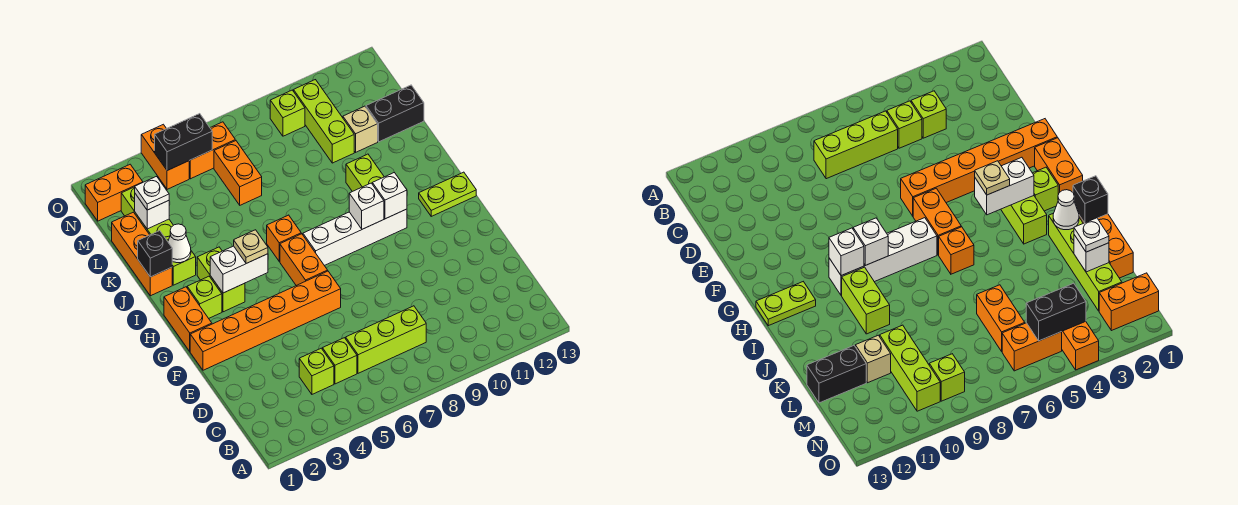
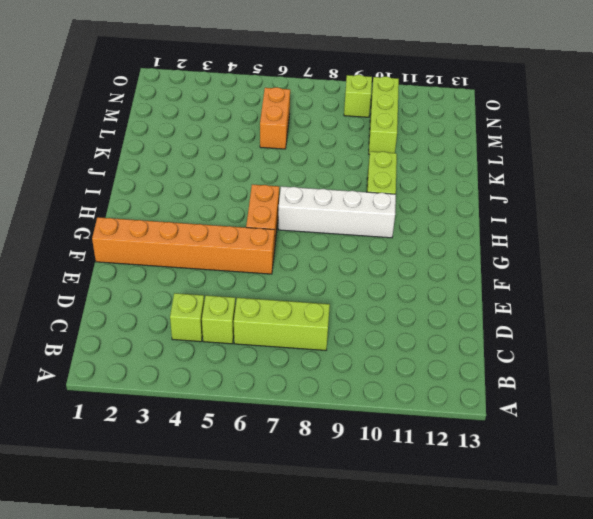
none -> orange 1x2 brick [164,287,212,351]
none -> lime 1x1 brick [187,276,222,318]
none -> lime 1x2 brick [197,247,245,312]
none -> lime 1x2 plate [419,172,476,216]

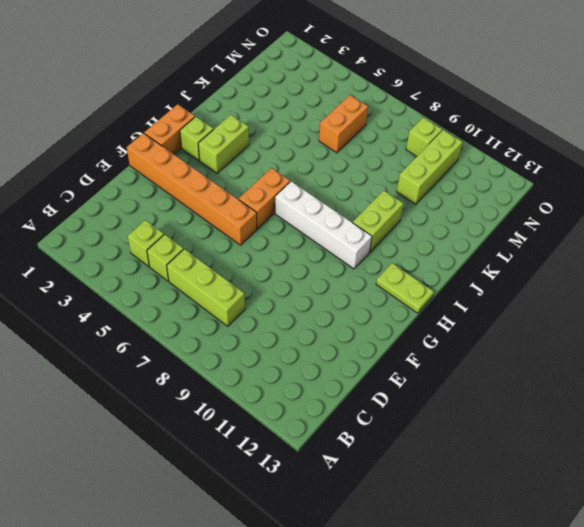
none -> orange 1x1 brick [267,215,301,261]
none -> orange 1x3 brick [112,212,172,296]
none -> lime 1x4 brick [121,187,196,285]
none -> tan 1x1 brick [343,106,378,152]

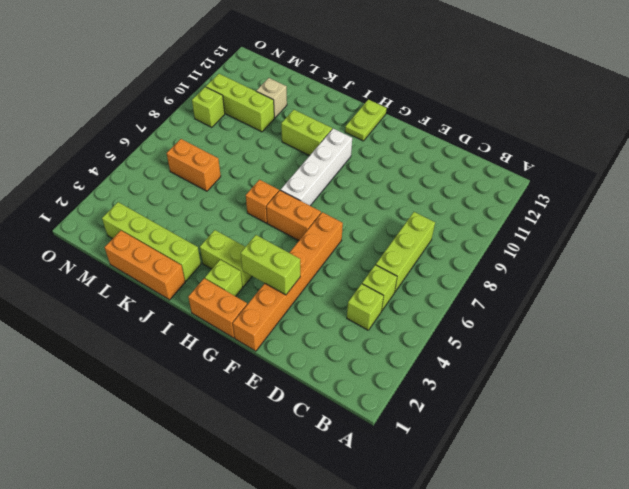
lime 1x2 brick [241,235,300,295] -> none
none -> black 1x2 brick [366,85,424,142]
none -> orange 1x2 brick [85,164,143,221]
none -> orange 1x2 brick [141,124,189,189]
none -> orange 1x2 brick [189,122,235,179]

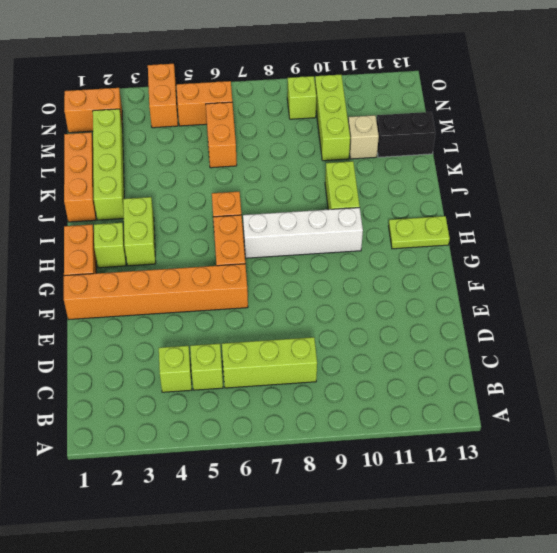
none -> white 1x2 brick [210,246,268,293]
none -> white 1x1 brick [349,183,384,229]
none -> white 1x1 brick [372,173,407,219]
none -> black 1x1 brick [138,231,172,277]

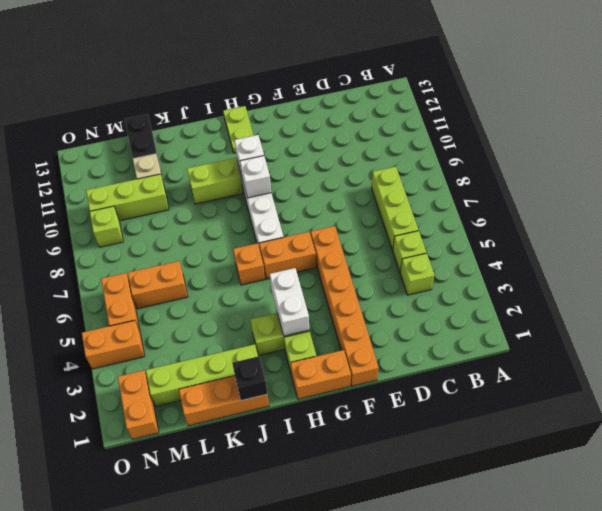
none -> white 1x1 cone [168,224,191,263]
none -> white 1x1 brick [135,194,169,229]
none -> black 1x2 brick [155,114,212,171]
none -> tan 1x1 plate [234,230,268,263]

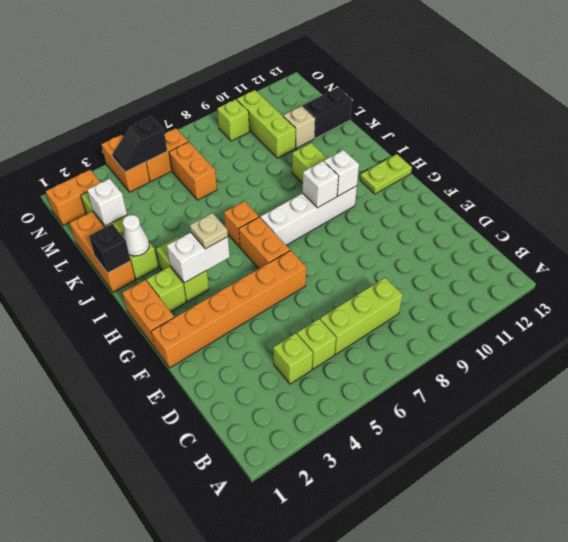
black 1x2 slope [113,116,167,172] -> black 1x2 brick [155,114,212,171]
none -> white 1x1 plate [135,176,169,210]

